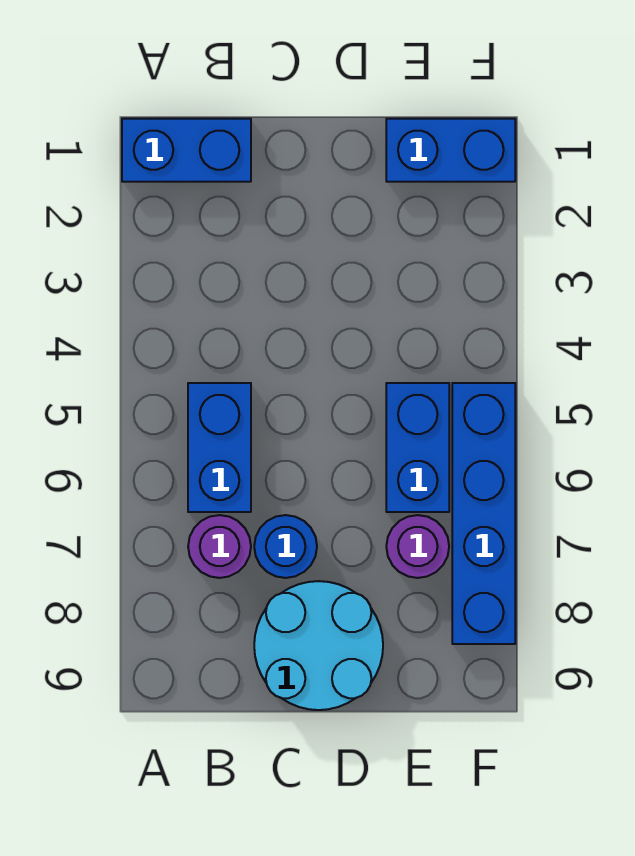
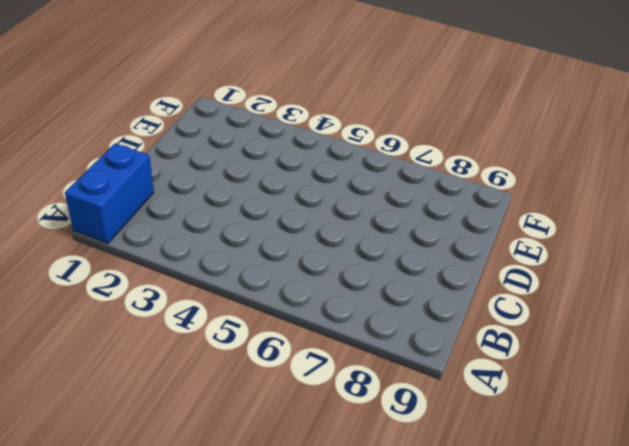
none -> blue 1x2 brick [188,383,251,512]
none -> purple 1x1 round brick [188,515,251,578]

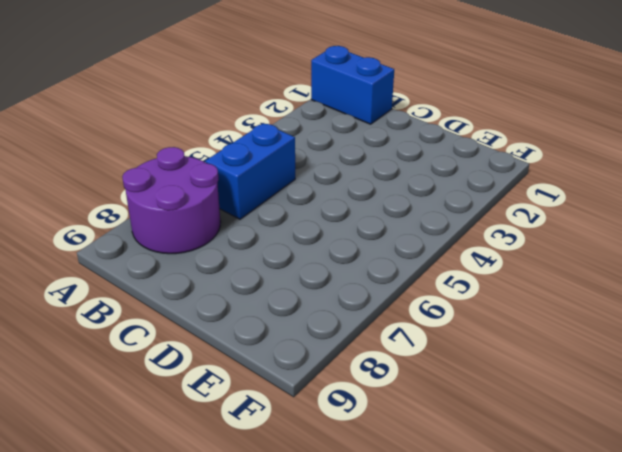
purple 2x2 round brick [122,147,221,254] -> purple 1x1 round brick [188,515,251,578]
none -> blue 1x1 round brick [254,515,317,578]
none -> cyan 2x2 round brick [254,581,383,710]

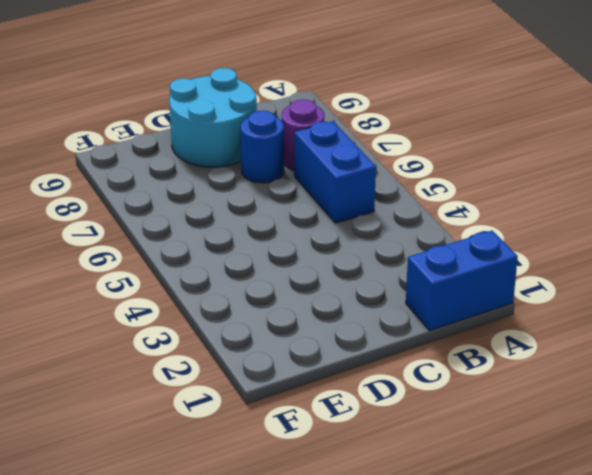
none -> blue 1x2 brick [386,119,515,182]
none -> blue 1x2 brick [386,383,449,512]

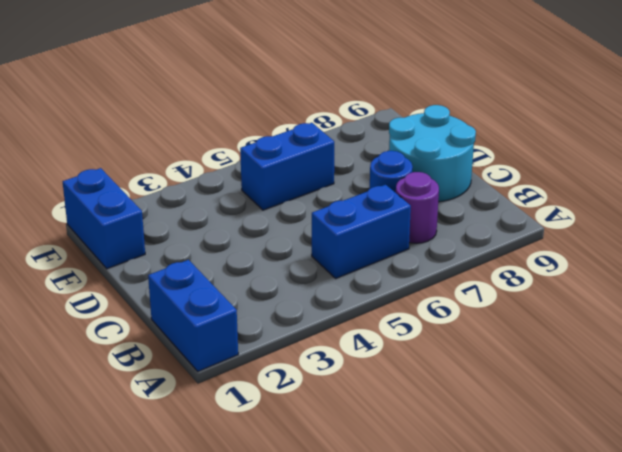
none -> purple 1x1 round brick [386,515,449,578]
none -> blue 1x4 brick [452,383,515,644]

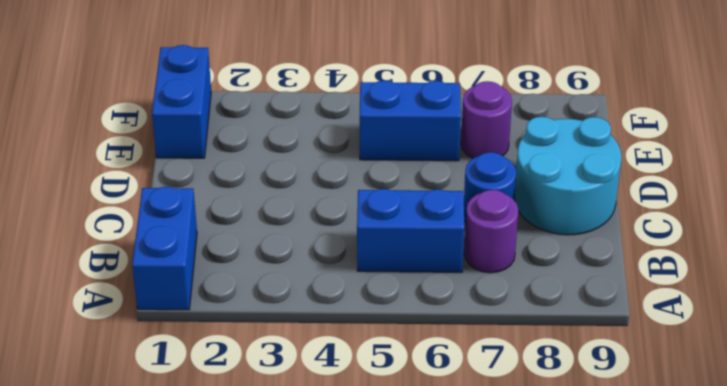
none -> blue 1x4 brick [452,383,515,644]

